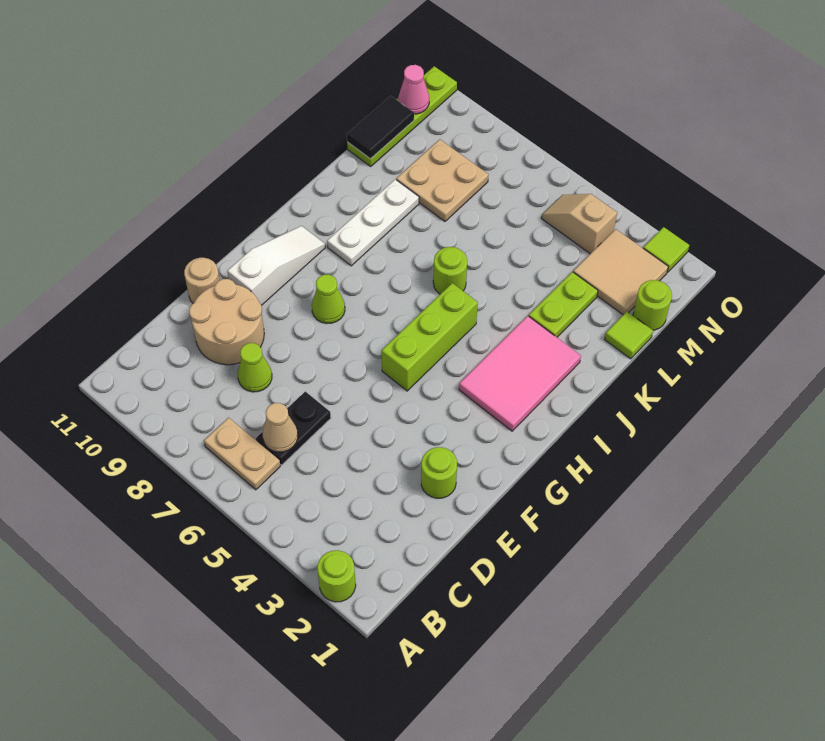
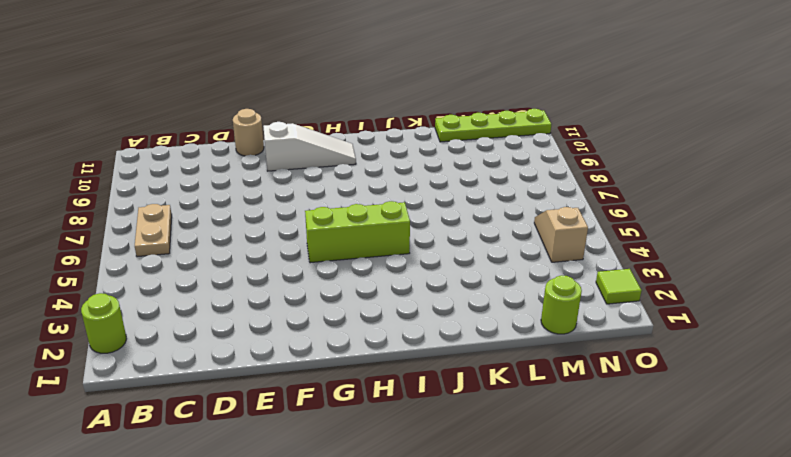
none -> black 1x2 plate [256,391,331,465]
none -> lime 1x1 cone [238,343,272,392]
none -> tan 2x2 round brick [189,279,264,365]

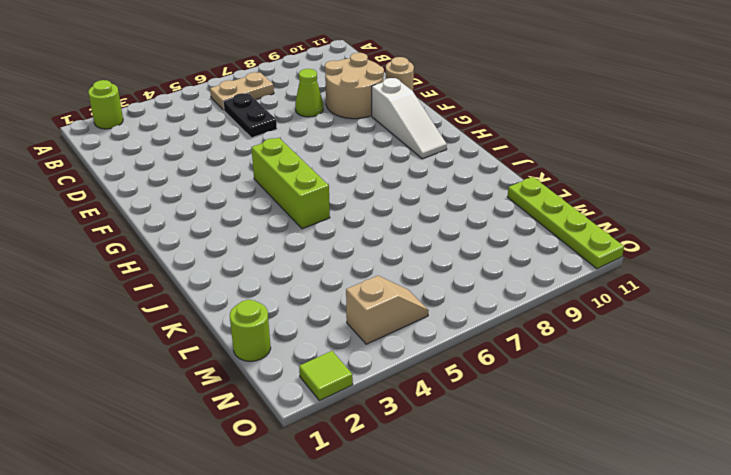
none -> lime 1x1 round brick [421,447,457,498]
none -> lime 1x1 cone [312,274,345,323]
none -> pink 2x3 tile [459,316,581,431]

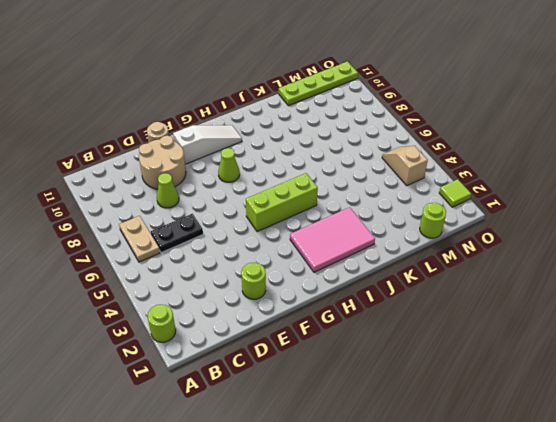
none -> white 1x3 plate [327,179,419,266]
none -> lime 1x1 round brick [433,247,467,294]
none -> lime 1x2 plate [529,272,598,337]

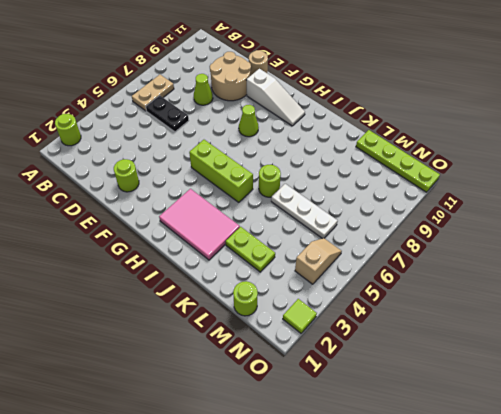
white 1x3 plate [271,184,338,239] -> white 1x3 plate moved to [327,179,419,266]
none -> lime 1x1 tile [605,312,653,359]
none -> tan 2x2 plate [396,139,488,221]
none -> tan 2x2 tile [573,229,668,315]

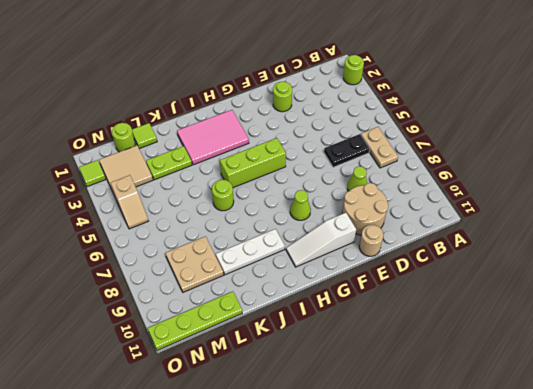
none -> tan 1x1 cone [263,403,298,452]
none -> black 1x2 tile [347,96,414,159]
none -> pink 1x1 cone [398,65,429,114]

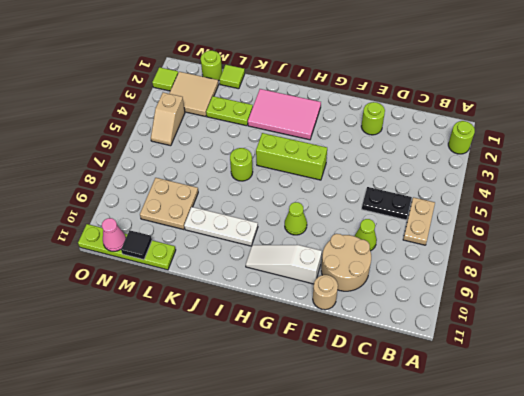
black 1x1 tile [121,230,152,260] -> black 1x2 tile [347,96,414,159]
none -> tan 1x1 cone [263,403,298,452]

